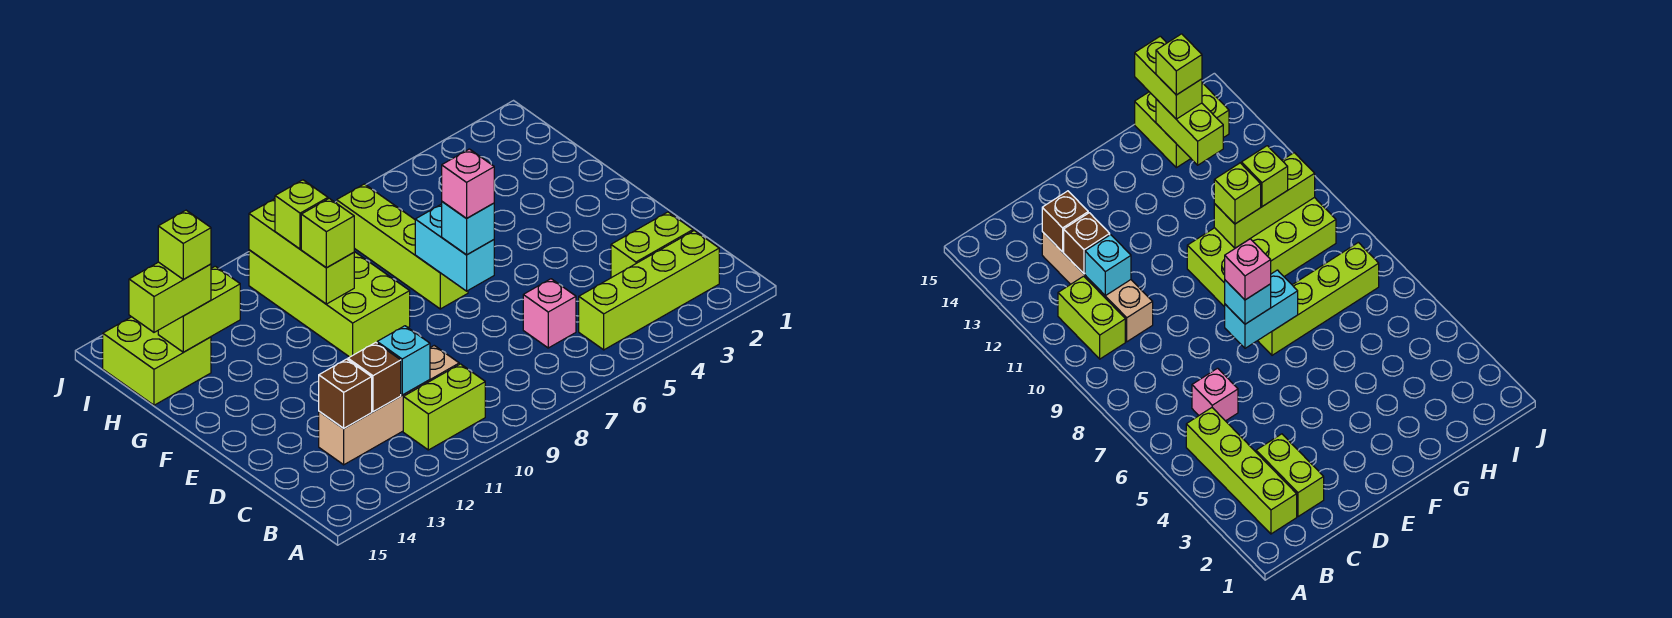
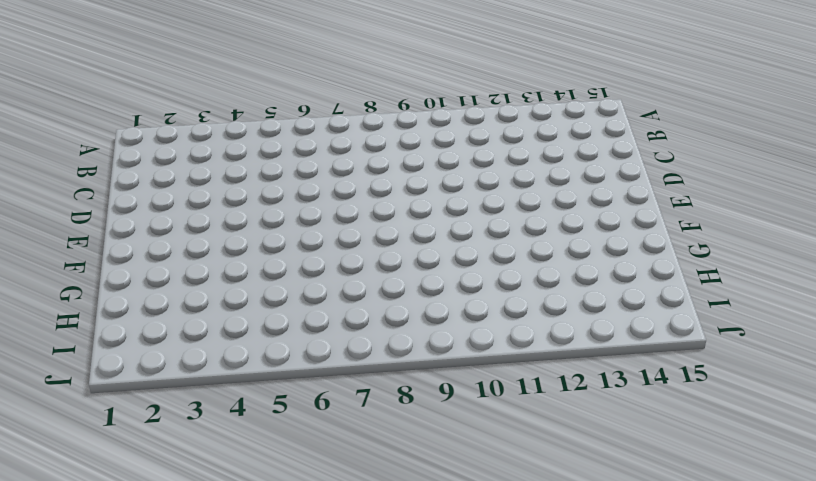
none -> lime 1x4 brick [579,231,719,350]
none -> lime 1x2 brick [403,364,485,450]
none -> lime 1x2 brick [611,212,693,278]

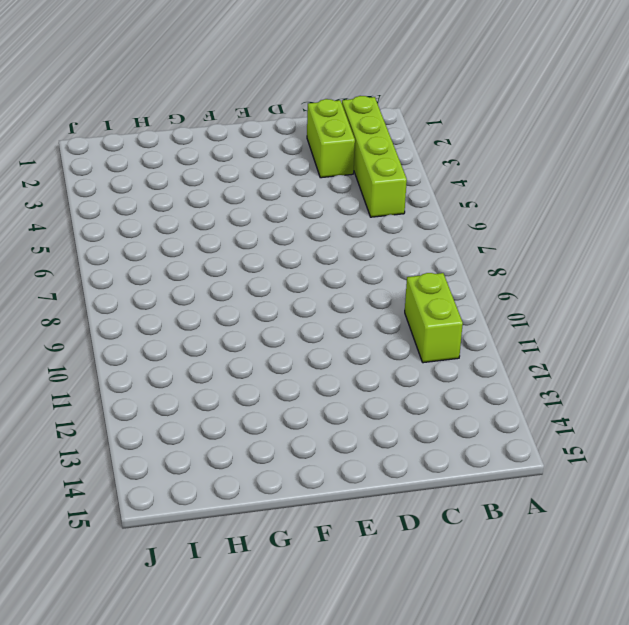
none -> pink 1x1 brick [523,279,576,348]
none -> tan 1x4 brick [319,346,459,465]
none -> lime 1x4 brick [337,184,468,309]

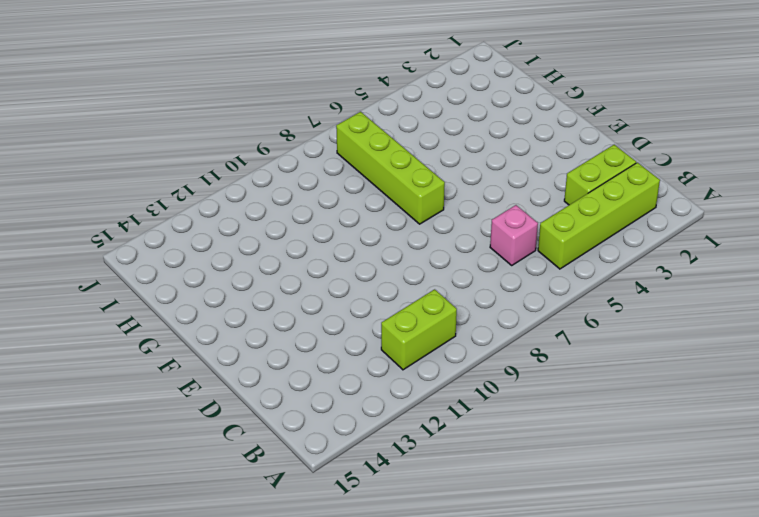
none -> tan 1x4 brick [319,346,459,465]
none -> lime 2x4 brick [249,250,410,357]
none -> lime 2x2 brick [103,317,211,405]

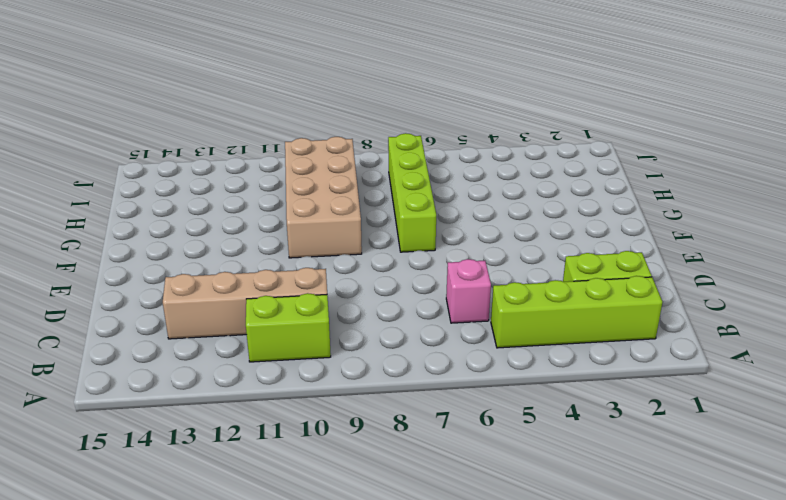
tan 2x4 brick [285,137,362,258] -> lime 2x4 brick [249,250,410,357]
none -> lime 2x2 brick [103,317,211,405]
none -> cyan 1x1 brick [377,326,430,395]
none -> brown 1x1 brick [348,342,401,412]

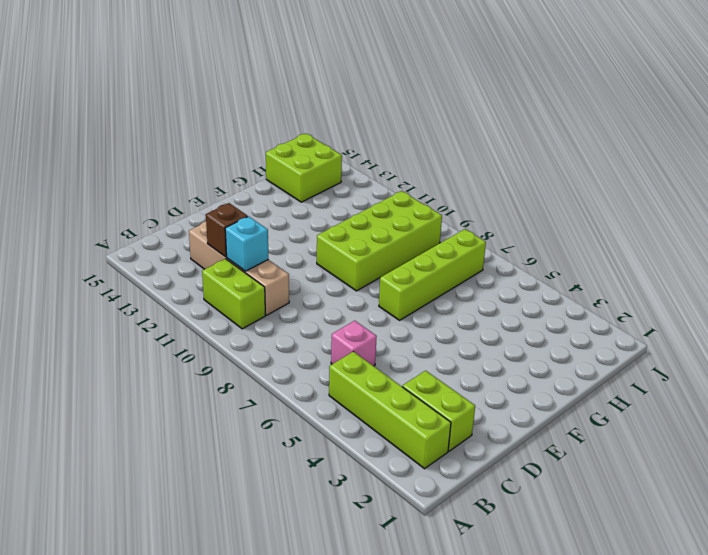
none -> brown 1x1 brick [319,359,372,428]
none -> cyan 1x2 brick [415,204,494,291]
none -> lime 1x3 brick [249,199,354,304]

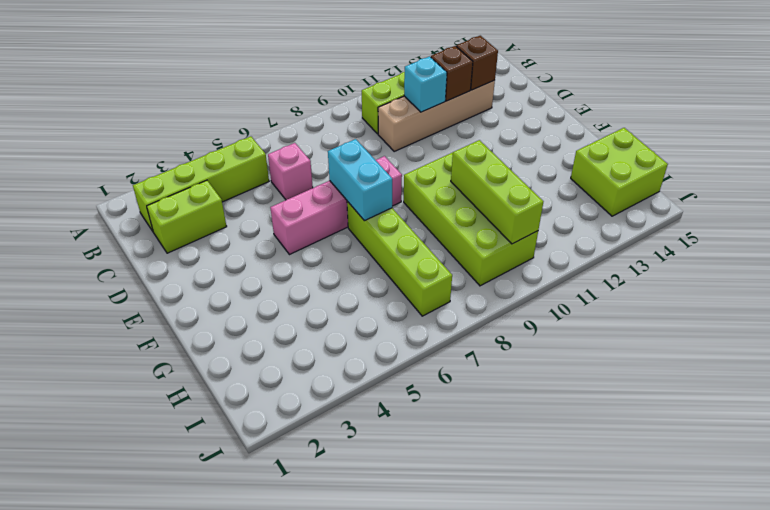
pink 1x4 brick [270,156,402,255] -> none
none -> lime 1x2 brick [158,266,240,352]
none -> cyan 1x1 brick [442,202,494,255]
none -> lime 1x1 brick [301,198,354,268]

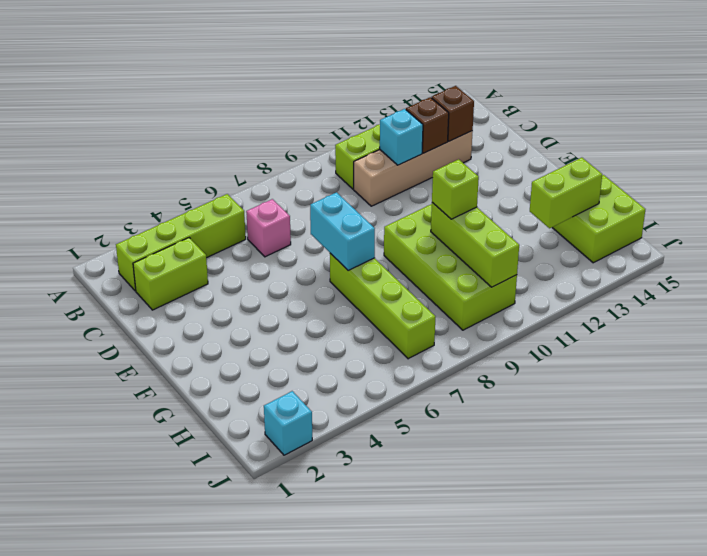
cyan 1x1 brick [264,391,312,455] -> cyan 1x1 brick moved to [442,202,494,255]
none -> lime 1x1 brick [275,180,328,249]
none -> lime 1x2 brick [129,262,211,332]
none -> pink 1x1 brick [442,149,494,219]

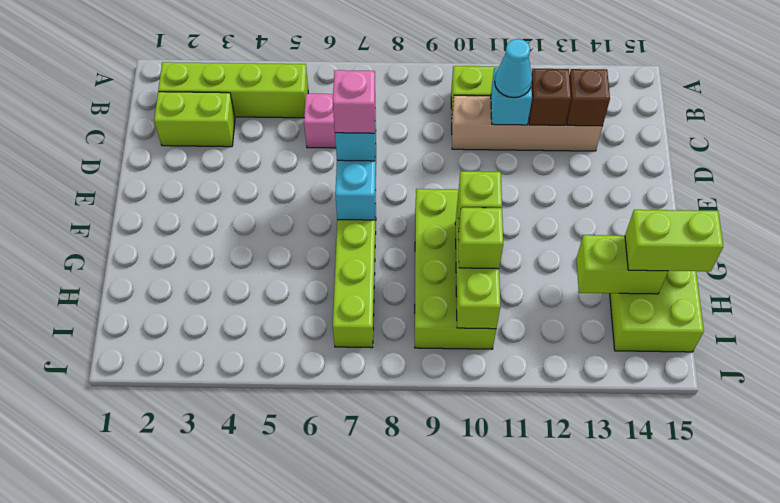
cyan 1x1 cone [495,39,532,98] -> none
none -> lime 1x1 brick [158,210,211,279]

